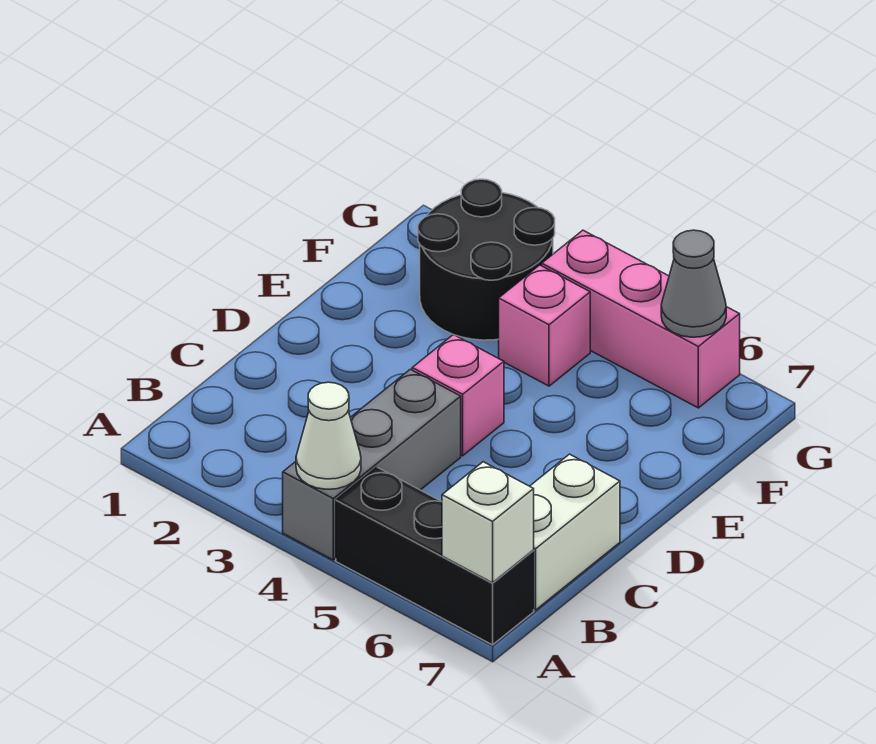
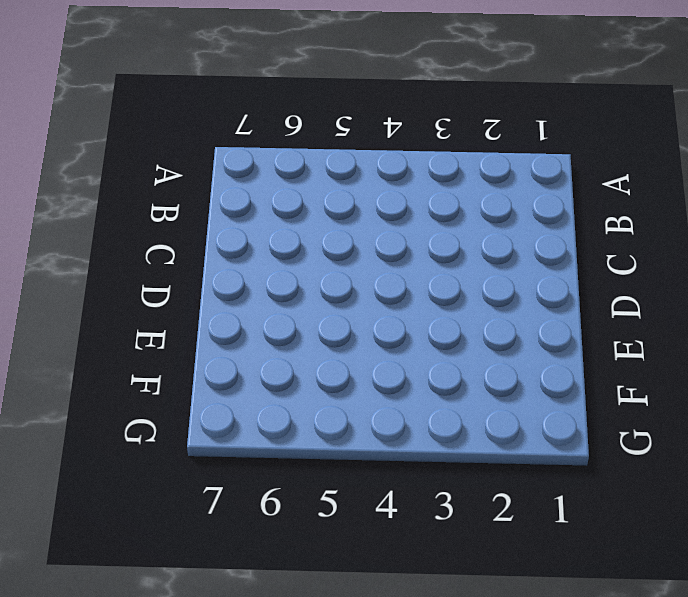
none -> grey 1x3 brick [283,369,461,560]
none -> black 1x3 brick [336,467,534,645]

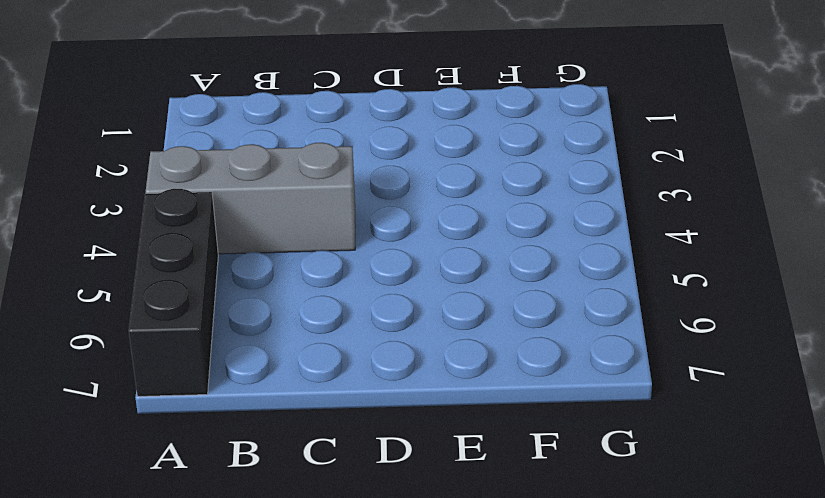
none -> white 1x2 brick [530,454,620,610]
none -> pink 1x1 brick [412,335,504,456]

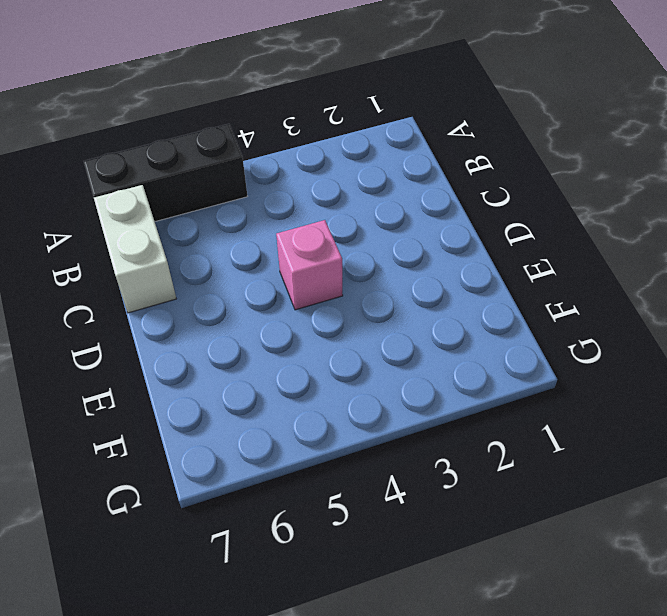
none -> grey 1x3 brick [283,369,461,560]
none -> black 2x2 round brick [418,179,555,340]

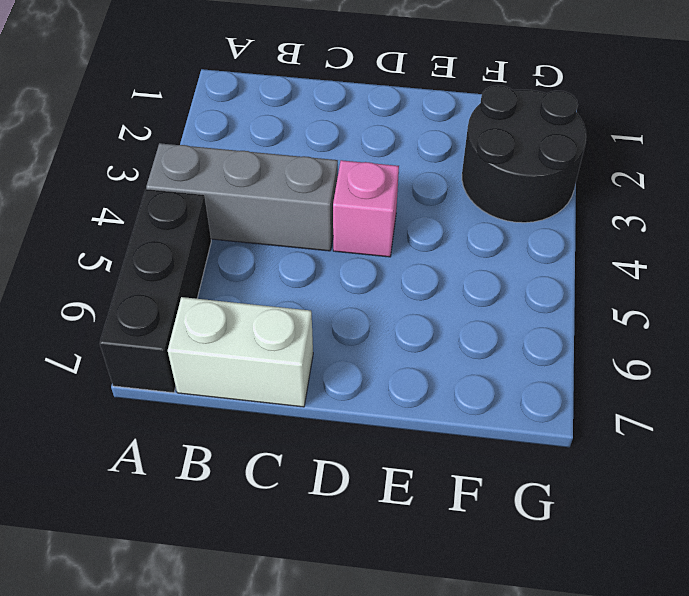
none -> pink 1x1 brick [499,265,590,386]
none -> pink 1x3 brick [542,230,740,408]

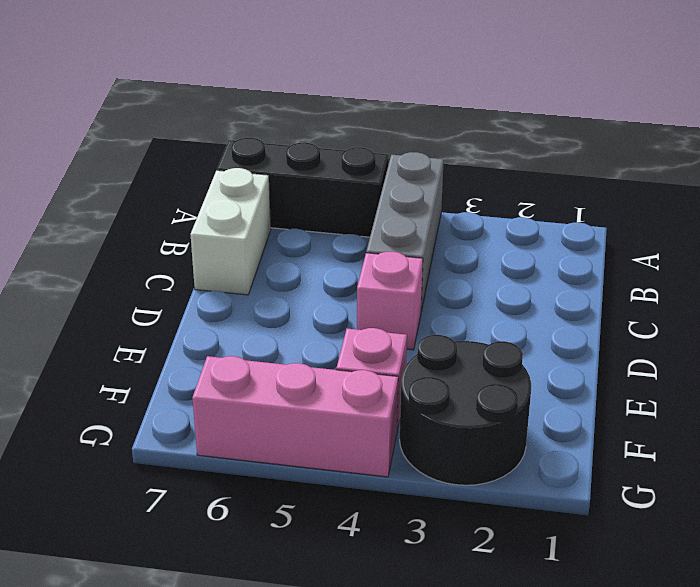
none -> white 1x1 cone [296,382,361,489]
none -> white 1x1 brick [442,462,534,583]

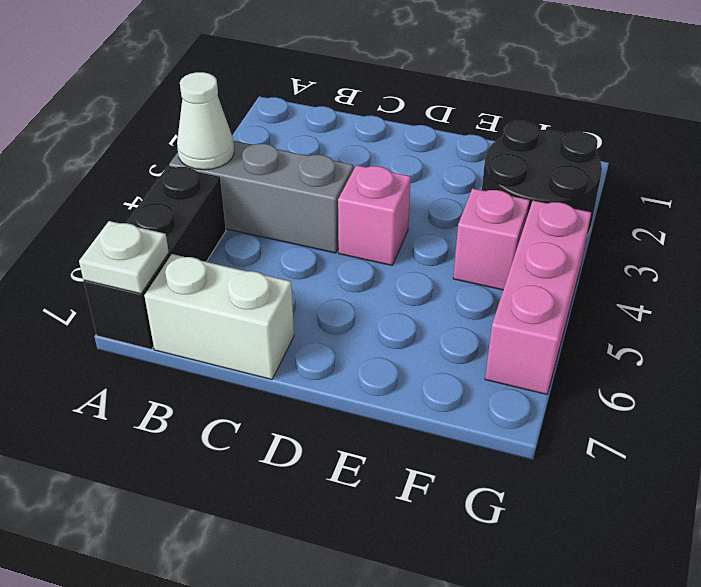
white 1x1 plate [79,221,169,294] -> white 1x1 brick [442,462,534,583]
none -> grey 1x1 cone [661,230,726,337]

